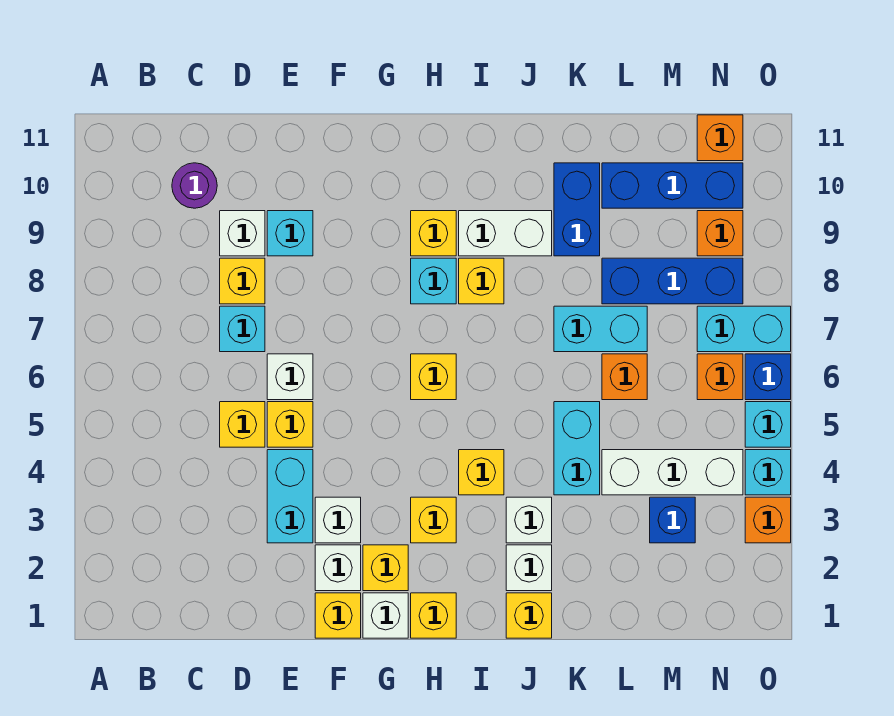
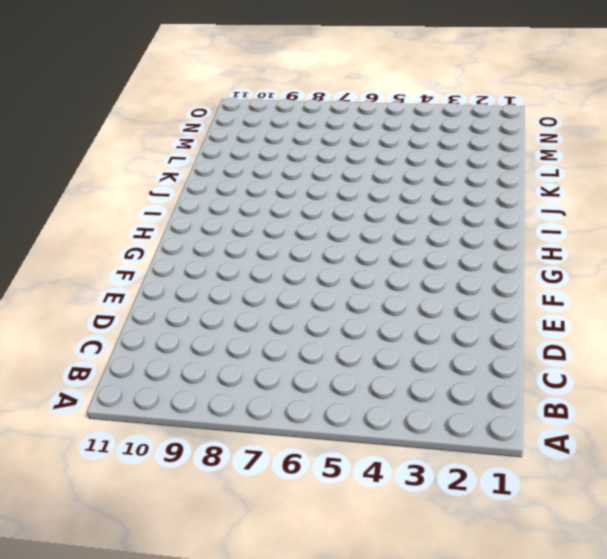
none -> purple 1x1 round brick [172,163,217,208]
none -> yellow 1x1 brick [220,402,265,447]
none -> cyan 1x1 brick [220,306,265,352]
none -> yellow 1x1 brick [220,258,265,304]

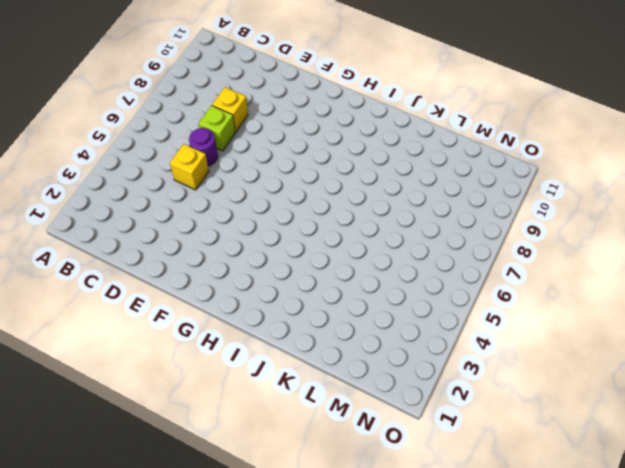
purple 1x1 round brick [189,128,218,166] -> purple 1x1 round brick moved to [172,163,217,208]
lime 1x1 brick [198,106,235,151] -> cyan 1x1 brick [220,306,265,352]
none -> white 1x1 brick [220,211,265,256]
none -> cyan 1x2 brick [267,450,313,543]
none -> yellow 1x1 brick [267,402,313,447]
none -> white 1x1 brick [267,354,313,400]

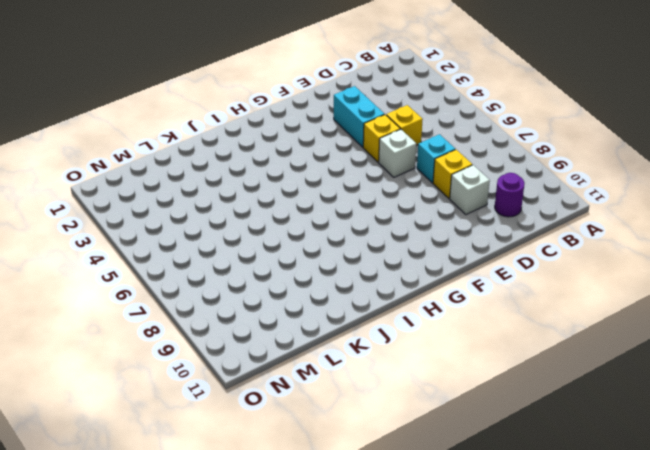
none -> cyan 1x1 brick [267,211,313,256]
none -> yellow 1x1 brick [315,593,361,638]
none -> white 1x1 brick [315,545,361,591]
none -> white 1x1 brick [315,497,361,543]

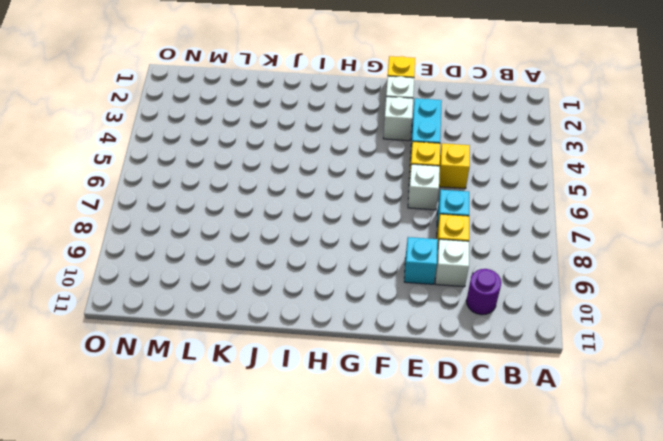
none -> white 1x1 brick [363,593,408,638]
none -> yellow 1x1 brick [363,545,408,591]
none -> yellow 1x1 brick [411,593,456,638]
none -> yellow 1x1 brick [411,497,456,543]

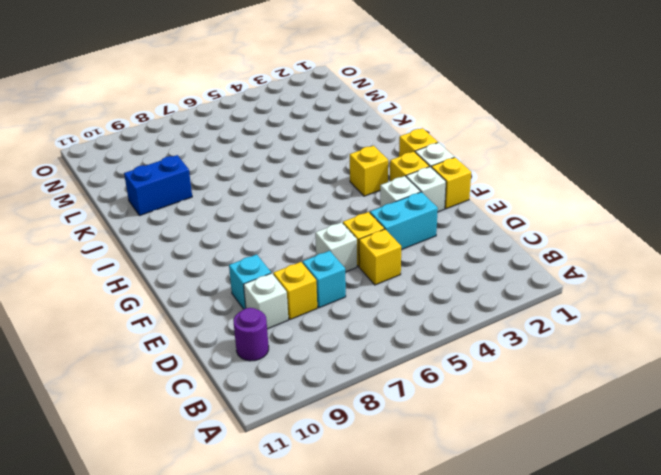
none -> yellow 1x1 brick [411,354,456,400]
none -> cyan 1x1 brick [411,258,456,304]
none -> yellow 1x1 brick [411,211,456,256]
none -> yellow 1x1 brick [459,450,504,495]

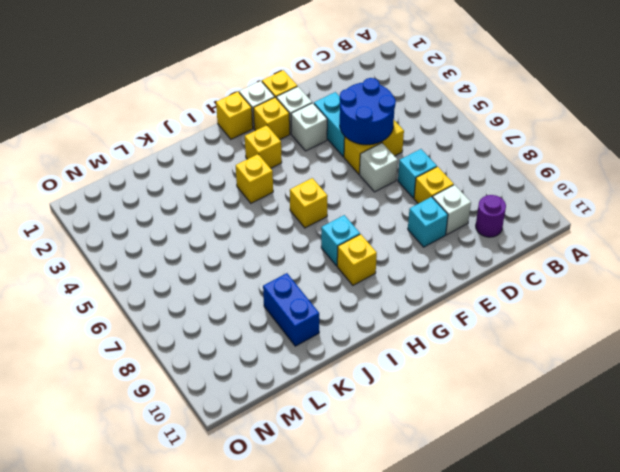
blue 2x2 round brick [340,78,396,145] -> none
none -> yellow 1x1 brick [459,258,504,304]
none -> white 1x2 brick [459,211,552,256]
none -> yellow 1x1 brick [506,593,552,638]
none -> white 1x1 brick [506,545,552,591]

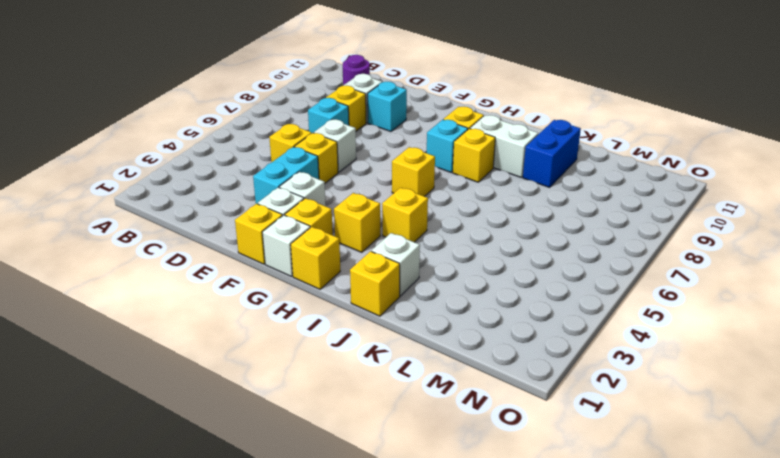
none -> white 1x1 brick [506,497,552,543]
none -> cyan 1x2 brick [554,402,600,495]
none -> cyan 1x2 brick [554,306,647,352]
none -> white 1x3 brick [602,450,743,495]

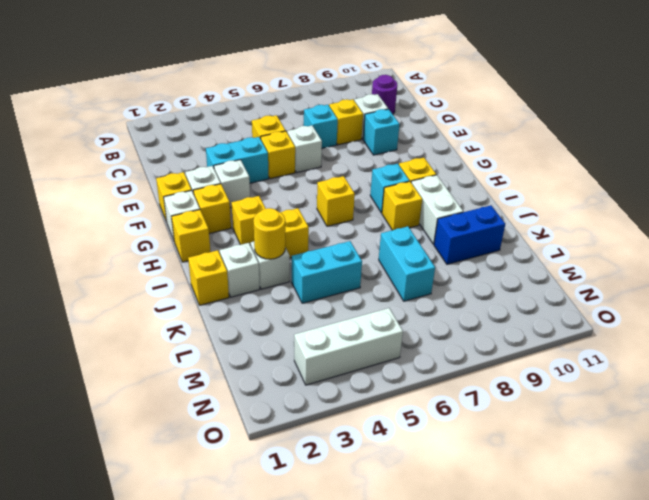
yellow 1x1 round brick [254,208,285,259] -> none
white 1x3 brick [294,308,403,385] -> white 1x3 brick turned to [602,450,743,495]
none -> orange 1x1 brick [602,354,647,400]
none -> blue 1x3 brick [602,258,743,304]
none -> blue 1x3 brick [602,163,743,208]
none -> blue 1x1 brick [650,497,695,543]

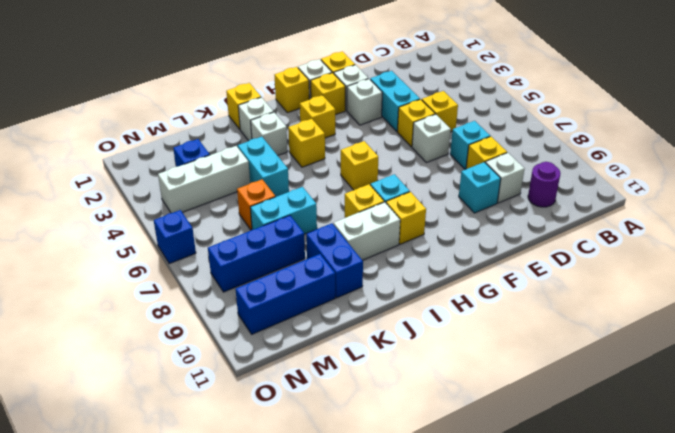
none -> orange 1x1 brick [697,354,743,400]
none -> cyan 1x2 brick [697,306,791,352]
none -> orange 1x1 brick [697,211,743,256]
none -> orange 1x1 brick [697,115,743,161]

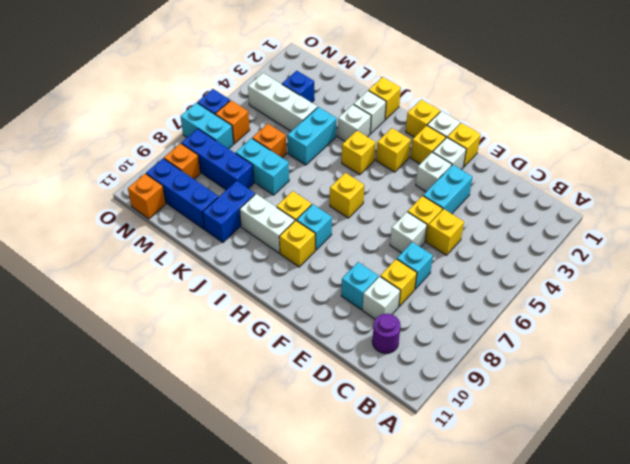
none -> orange 1x1 brick [745,497,791,543]
none -> cyan 1x1 brick [745,450,791,495]
none -> cyan 1x1 brick [745,402,791,447]

